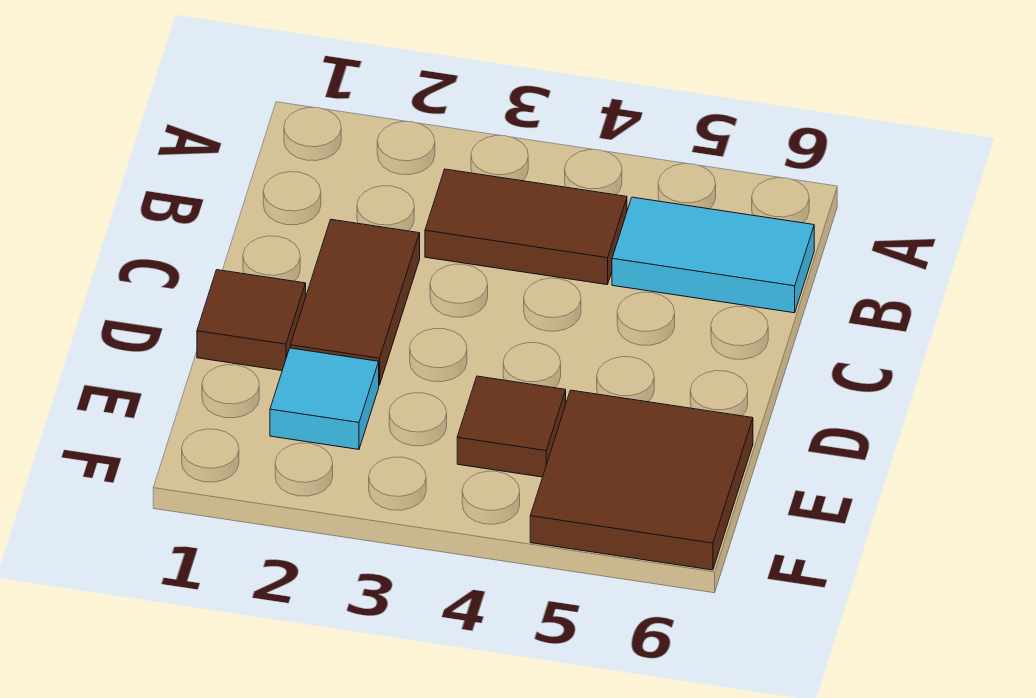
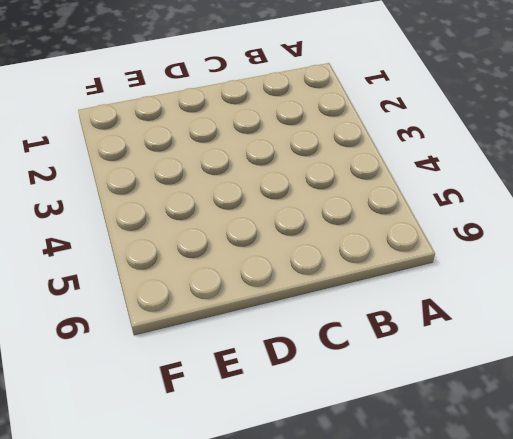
none -> brown 1x2 tile [425,169,627,285]
none -> cyan 1x2 tile [612,197,814,313]

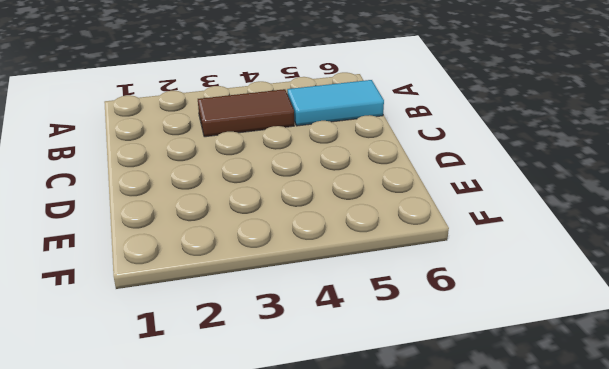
none -> brown 1x2 tile [291,220,420,385]
none -> brown 1x1 tile [197,270,306,371]

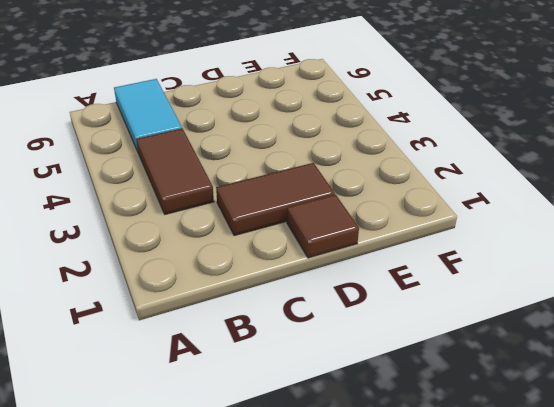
none -> cyan 1x1 tile [270,348,379,450]
none -> brown 1x1 tile [457,376,566,477]

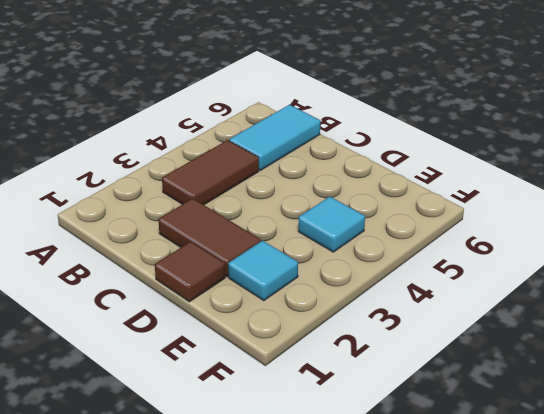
cyan 1x1 tile [298,197,365,252] -> brown 1x1 tile [457,376,566,477]
none -> brown 2x2 tile [530,390,753,570]

